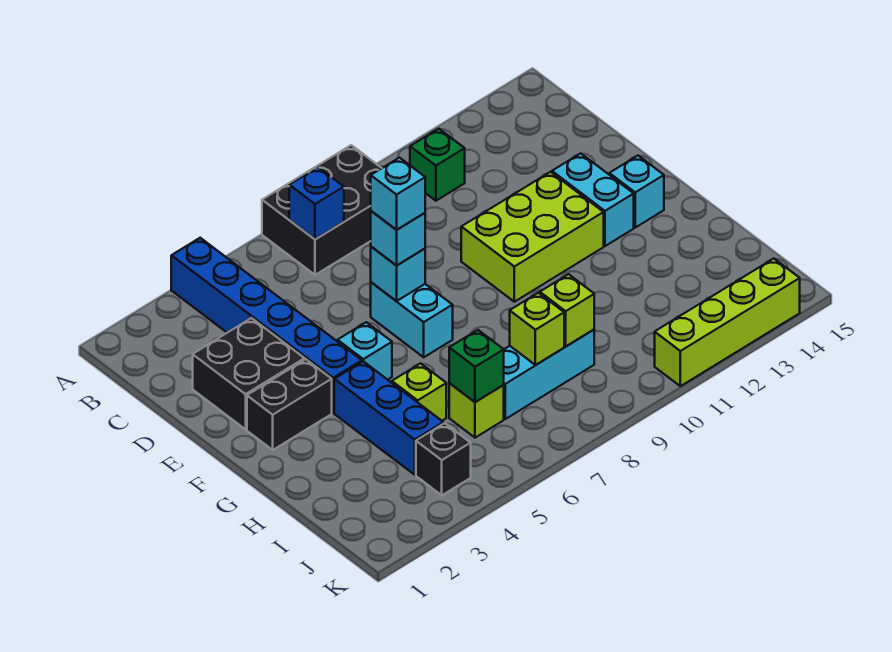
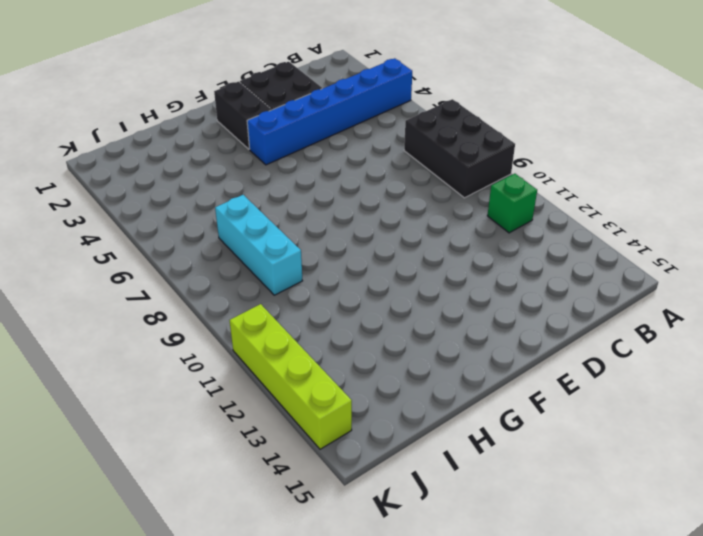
none -> cyan 1x2 brick [371,282,453,357]
none -> lime 2x3 brick [461,172,604,302]
none -> cyan 1x2 brick [552,153,634,246]

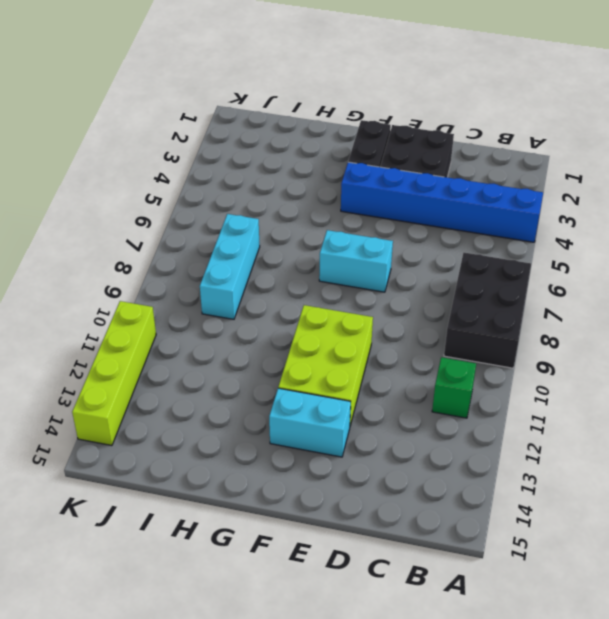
none -> cyan 1x1 brick [337,322,392,380]
none -> cyan 1x1 brick [609,156,664,227]
none -> blue 1x3 brick [334,361,443,475]

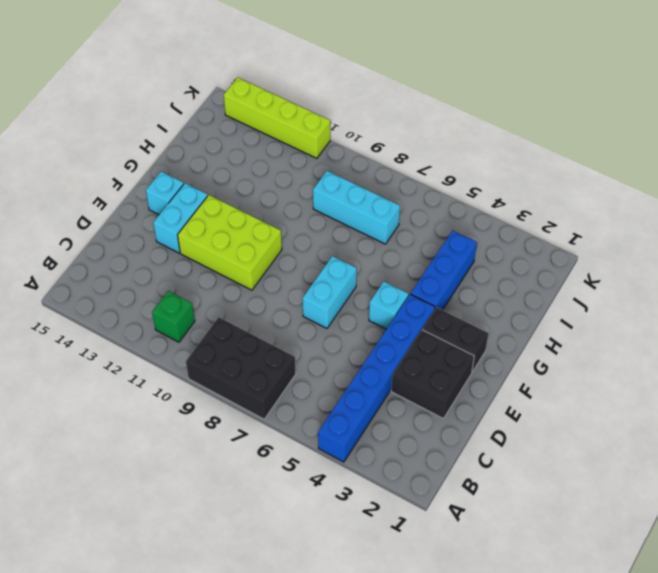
none -> lime 1x1 brick [392,363,446,421]
none -> lime 1x1 brick [449,383,504,438]
none -> black 1x1 brick [416,423,471,495]

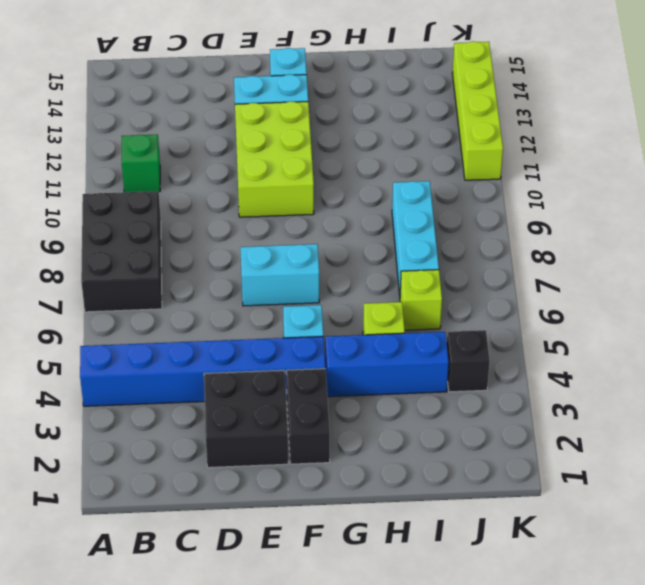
none -> blue 1x1 brick [289,167,344,239]
none -> cyan 1x1 brick [371,247,425,301]
none -> green 1x1 brick [449,330,504,402]

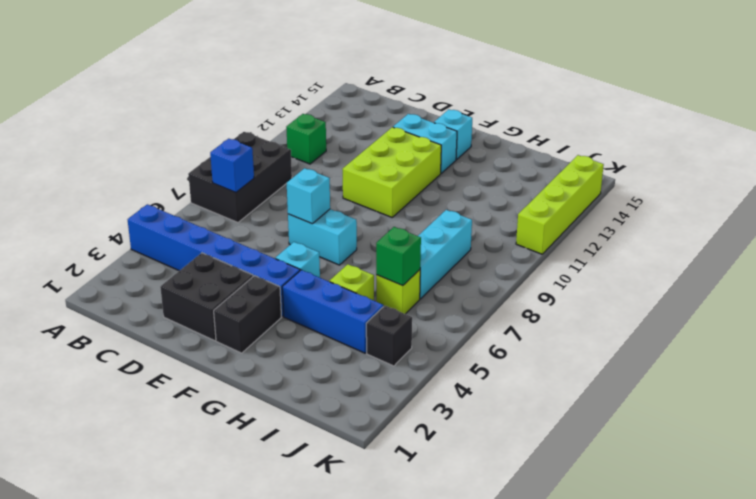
none -> lime 1x1 brick [510,293,564,365]
none -> lime 1x1 brick [540,274,594,346]
none -> cyan 1x1 brick [371,211,425,266]

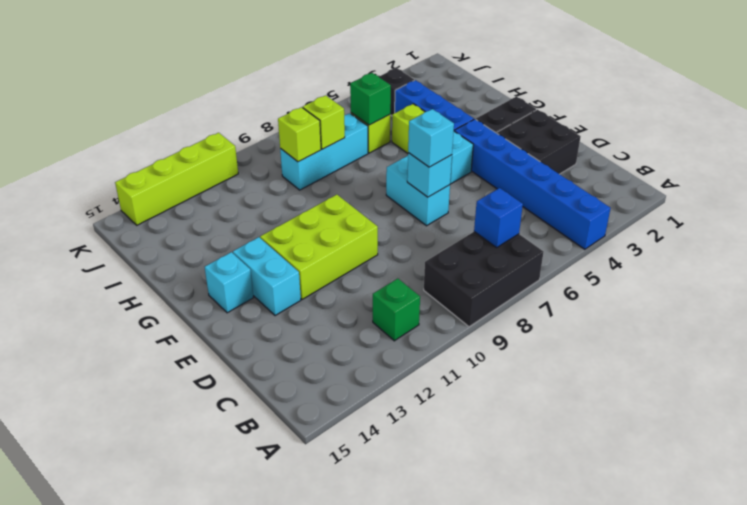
none -> cyan 1x1 brick [371,158,425,230]

